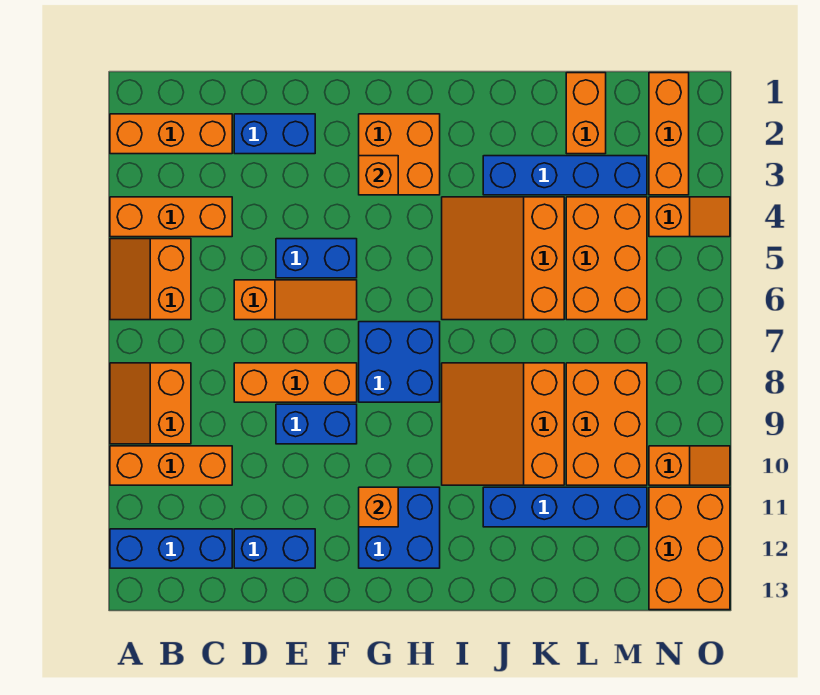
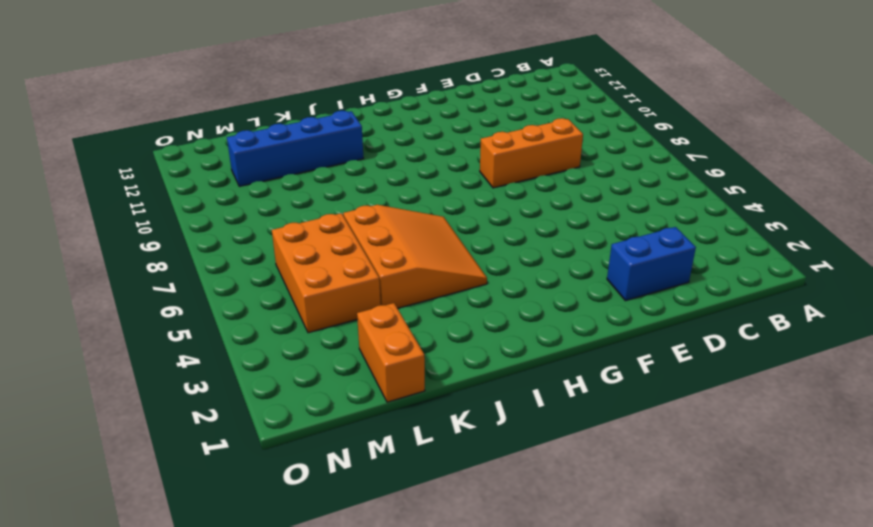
none -> orange 1x3 brick [110,114,232,154]
none -> orange 1x3 brick [110,197,232,237]
none -> orange 2x2 slope [110,239,191,320]

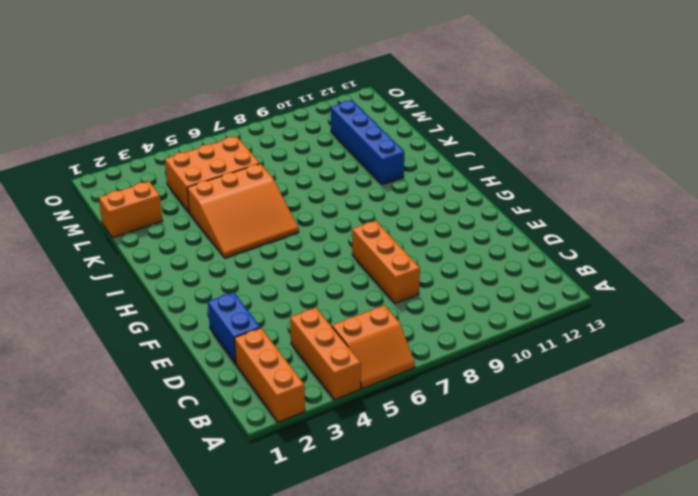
none -> orange 2x2 slope [110,363,191,444]
none -> orange 1x3 brick [110,446,232,485]
none -> blue 1x3 brick [110,529,232,568]

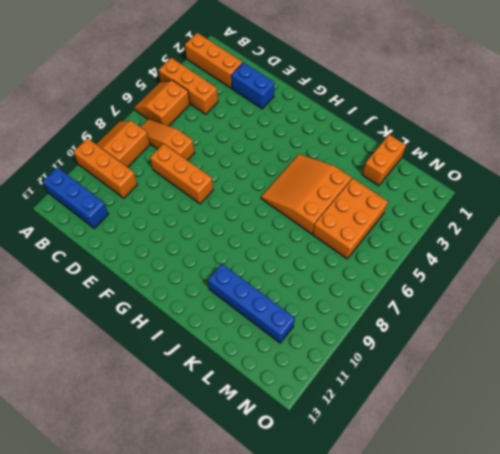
orange 1x3 slope [141,119,194,161] -> orange 1x3 slope turned to [234,280,357,320]
none -> blue 1x2 brick [234,529,315,568]
none -> blue 1x2 brick [276,239,357,278]
none -> blue 1x2 brick [276,404,357,444]

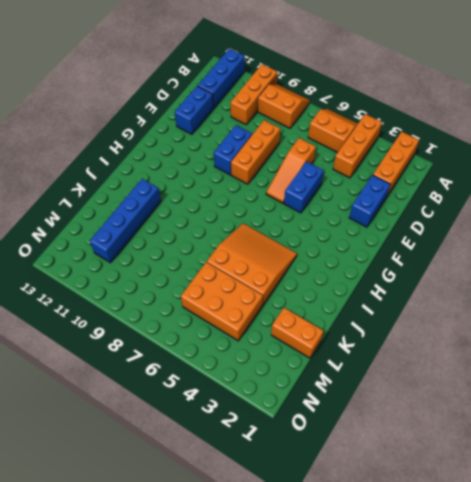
none -> orange 2x2 brick [359,114,440,195]
none -> blue 2x2 brick [359,322,440,402]
none -> blue 2x2 brick [359,487,440,568]

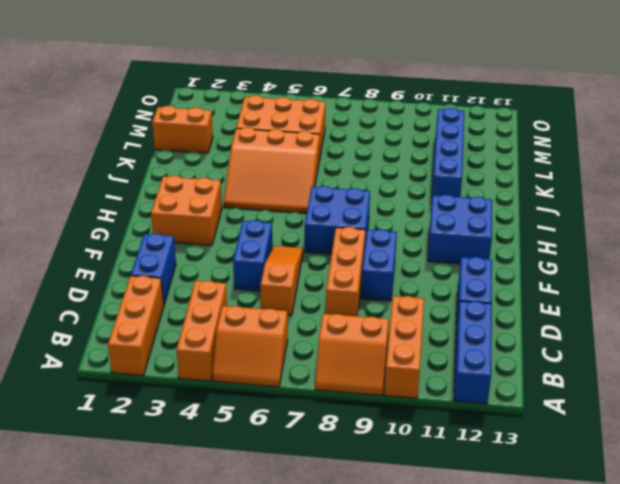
none -> orange 3x3 slope [442,363,564,485]
none -> blue 1x4 brick [483,156,647,195]
none -> orange 2x3 brick [566,363,647,485]

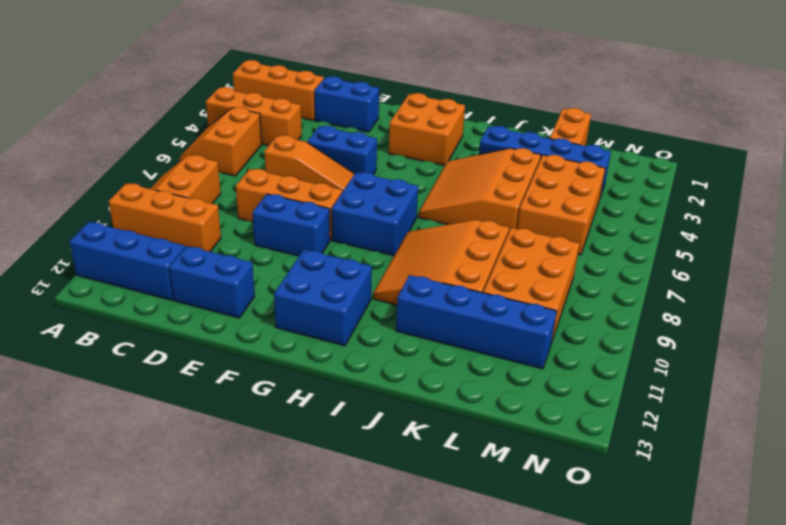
none -> orange 1x3 brick [649,73,689,195]
none -> orange 1x2 slope [649,197,730,237]
none -> orange 1x2 slope [649,446,730,485]

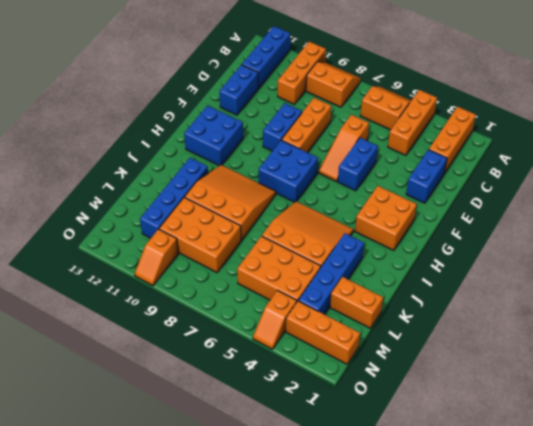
none -> orange 2x3 brick [649,487,730,610]
none -> orange 1x1 brick [359,156,398,195]
none -> orange 1x1 brick [359,487,398,527]

